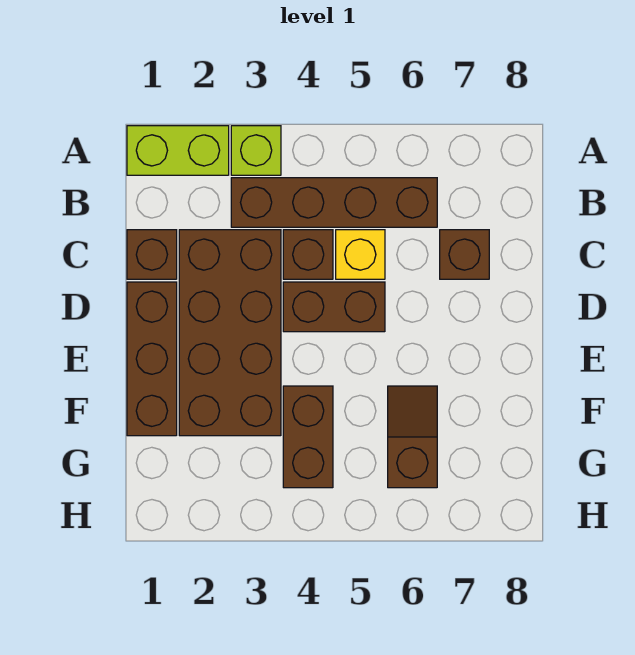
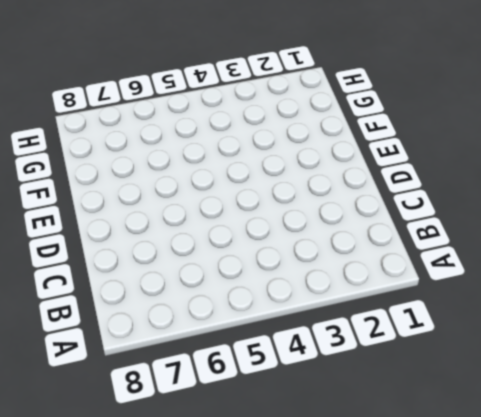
none -> lime 1x2 brick [127,126,229,175]
none -> lime 1x1 brick [231,126,281,175]
none -> brown 1x4 brick [231,178,437,227]

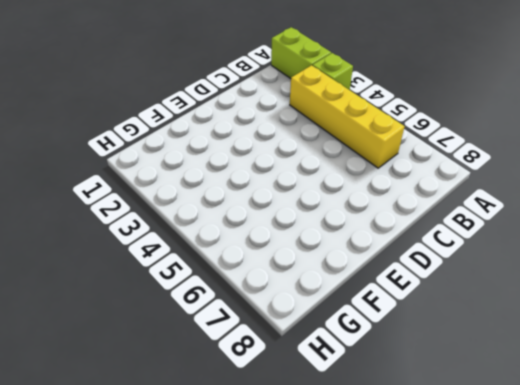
yellow 1x4 brick [290,65,405,168] -> brown 1x4 brick [231,178,437,227]
none -> brown 1x1 brick [127,230,177,279]
none -> brown 2x4 brick [179,230,281,436]
none -> brown 1x1 brick [283,230,333,279]

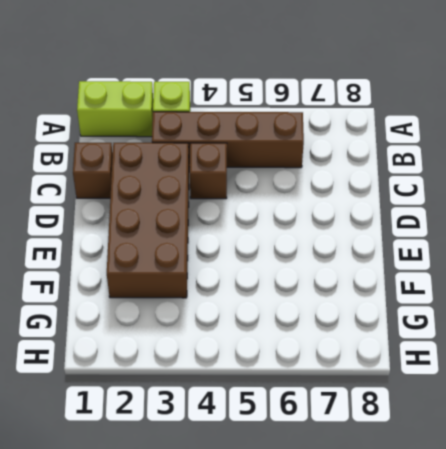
none -> yellow 1x1 brick [336,230,385,279]
none -> brown 1x1 brick [440,230,489,279]
none -> brown 1x3 brick [127,282,177,436]

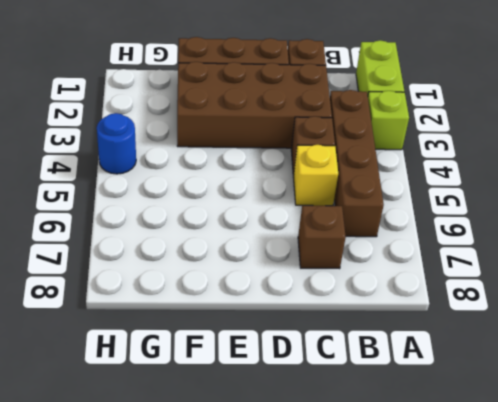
blue 1x1 round brick [97,113,136,174] -> none
none -> brown 1x2 brick [283,282,385,332]
none -> brown 1x2 brick [283,386,333,488]
none -> brown 1x2 slope [388,386,437,488]

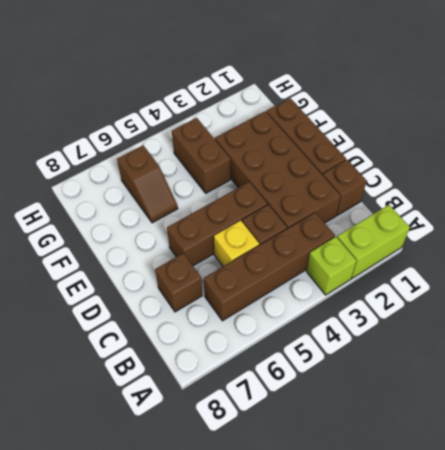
brown 1x3 brick [167,182,267,266] -> brown 1x2 brick [283,282,385,332]

